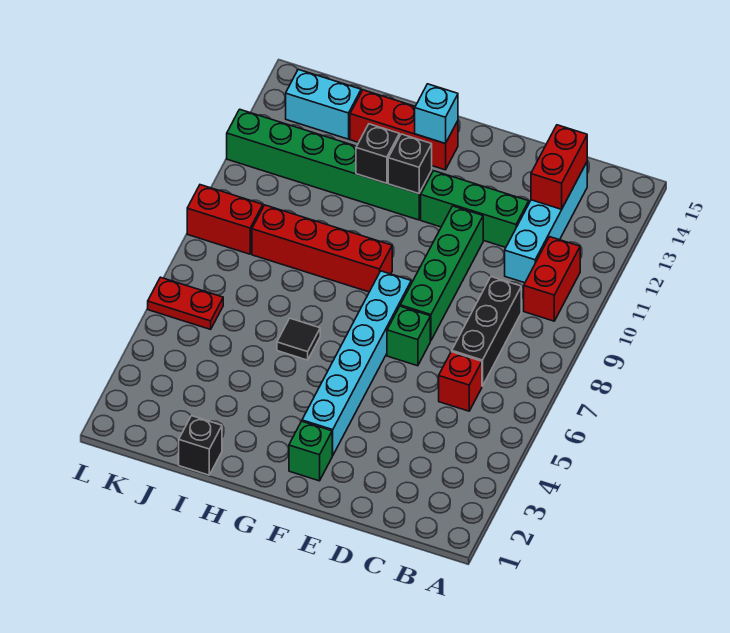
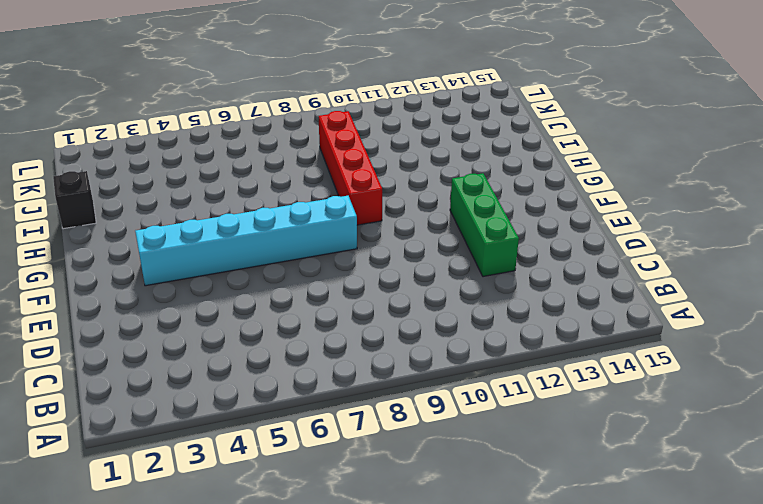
none -> red 1x2 brick [524,237,580,321]
none -> red 1x1 brick [439,352,482,411]
none -> black 1x3 brick [452,277,521,386]

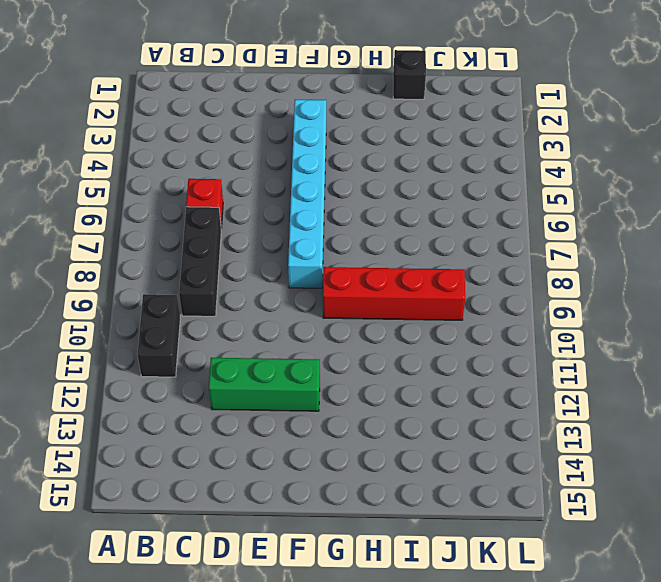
black 1x2 brick [137,294,180,377] -> red 1x2 brick [524,237,580,321]
none -> cyan 1x4 brick [505,162,587,283]
none -> green 1x1 brick [387,306,430,366]
none -> green 1x4 brick [400,206,483,341]

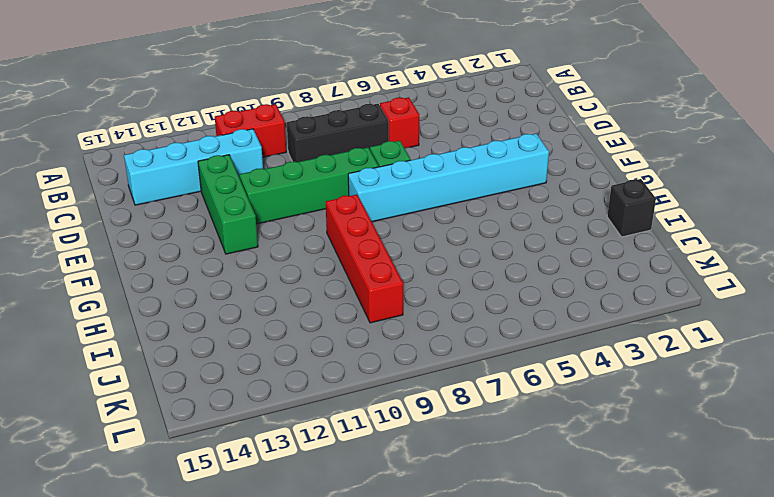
none -> green 1x1 brick [289,421,332,481]
none -> green 1x6 brick [227,109,432,220]
none -> red 1x3 brick [350,90,458,170]

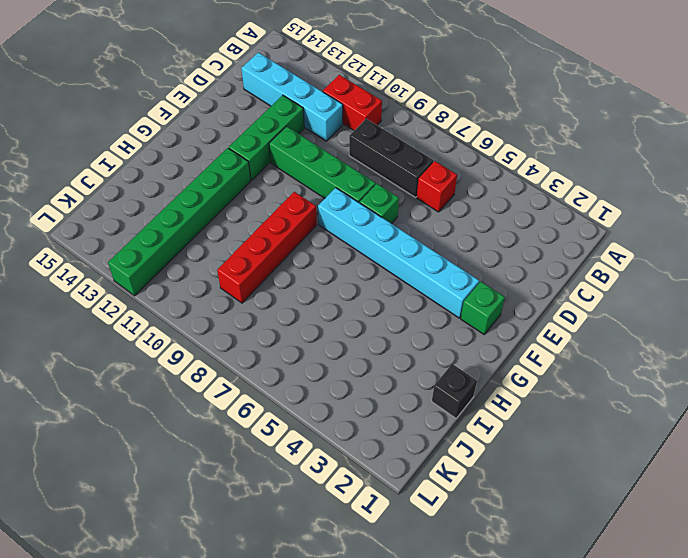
none -> red 1x3 brick [350,90,458,170]
none -> black 1x1 tile [277,318,320,360]
none -> cyan 1x2 brick [286,69,361,139]

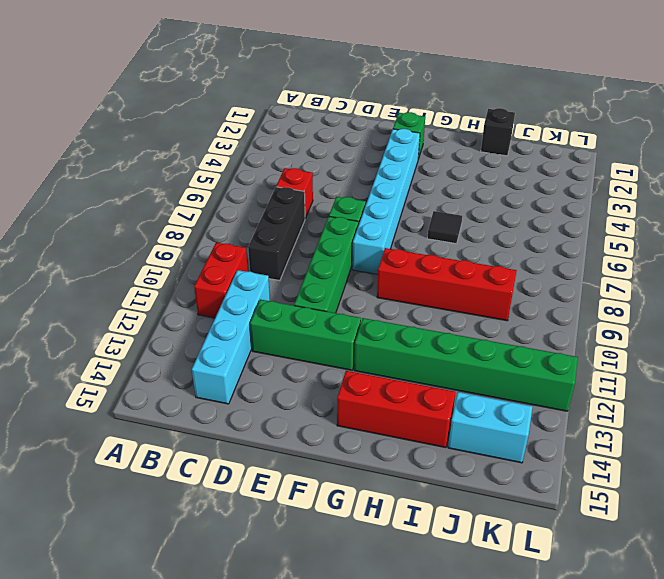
none -> red 1x2 plate [148,277,223,329]
none -> red 1x2 brick [187,185,263,254]
none -> red 1x2 brick [531,125,587,209]

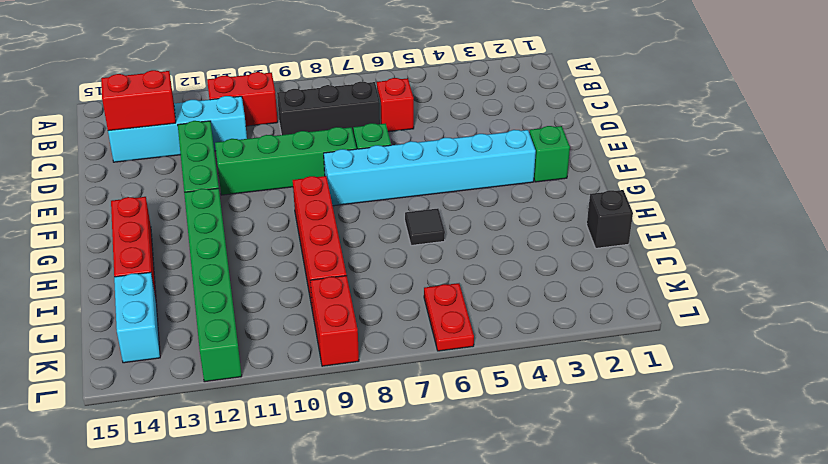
none -> black 1x1 brick [388,134,432,194]
none -> cyan 1x1 brick [415,84,458,144]
none -> black 1x1 brick [356,124,399,183]

